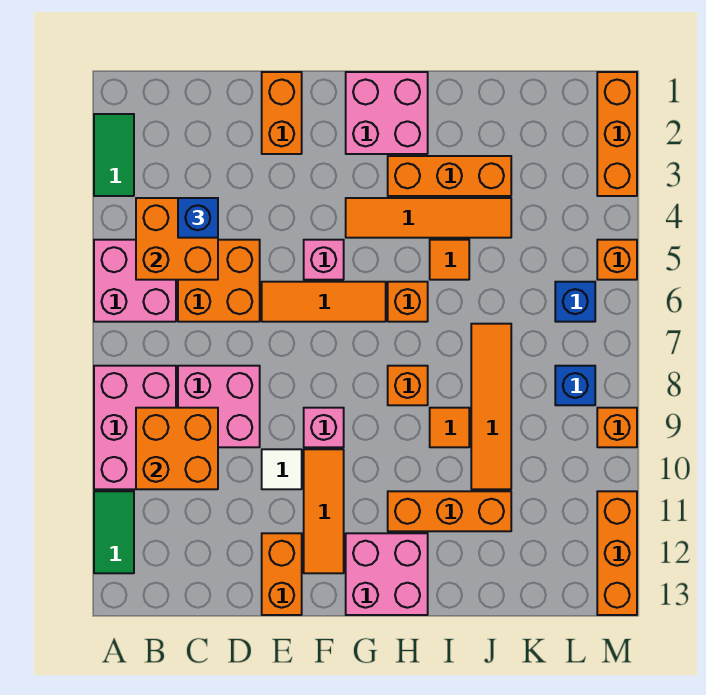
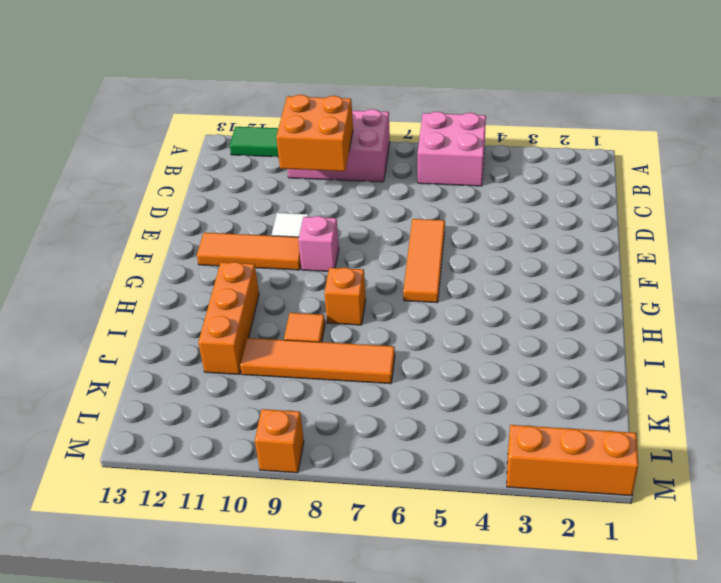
none -> green 1x2 tile [94,114,134,196]
none -> orange 2x2 brick [178,240,260,322]
none -> pink 2x2 brick [178,366,260,447]
none -> orange 1x2 brick [262,72,302,154]

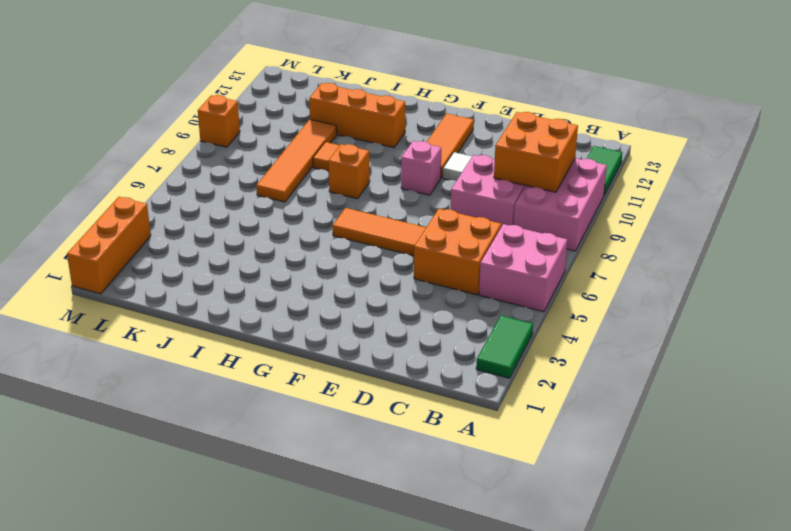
none -> orange 1x2 brick [262,72,302,154]
none -> orange 1x2 brick [262,533,302,615]
none -> pink 1x1 brick [304,240,344,280]
none -> pink 2x2 brick [346,72,428,154]

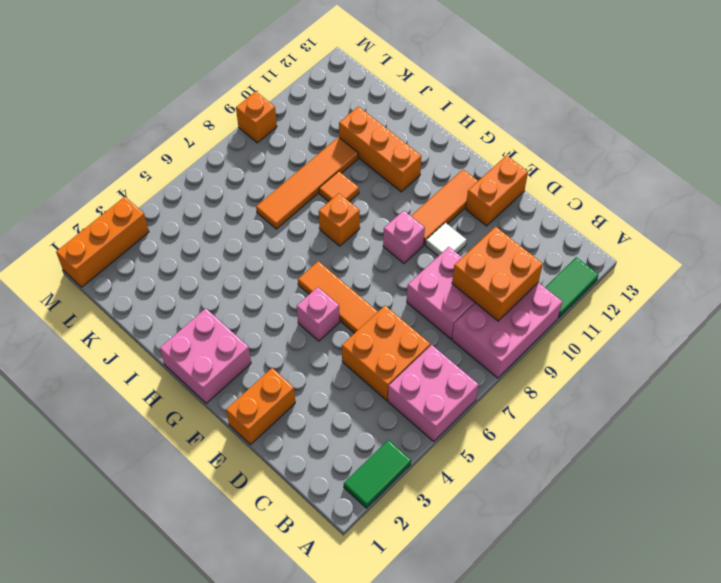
none -> orange 1x4 tile [346,198,511,238]
none -> pink 2x2 brick [346,533,428,615]
none -> orange 1x3 brick [388,156,511,196]
none -> orange 1x1 brick [388,282,428,322]

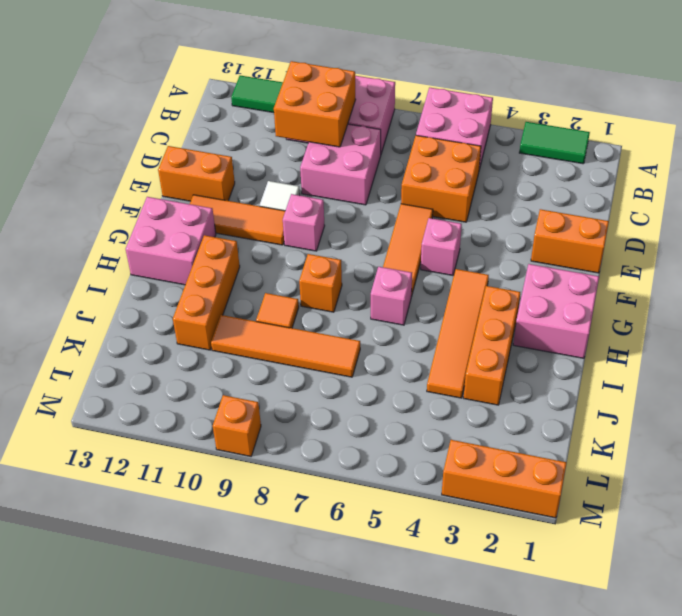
pink 1x1 brick [371,267,412,325] -> orange 1x1 brick [388,282,428,322]
none -> orange 1x1 tile [430,240,469,280]
none -> blue 1x1 brick [555,282,595,322]
none -> blue 1x1 brick [555,366,595,405]
none -> orange 1x1 brick [597,240,637,280]

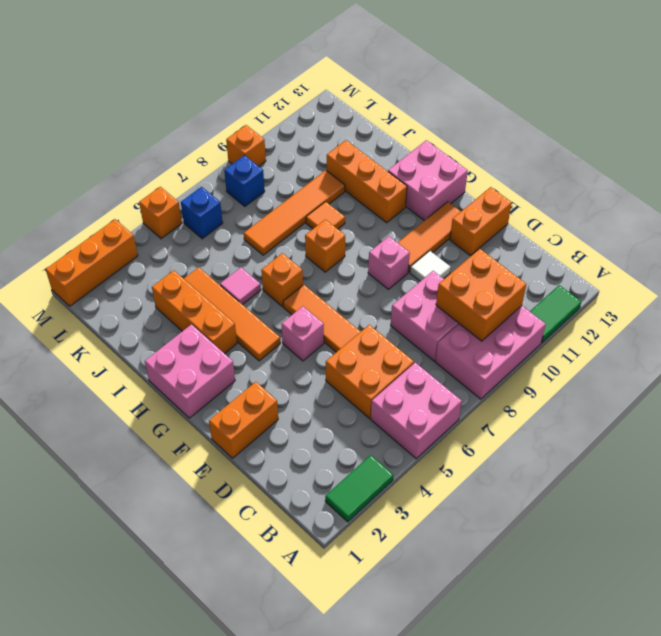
pink 1x1 tile [220,268,261,305] -> orange 1x1 tile [430,240,469,280]
none -> orange 1x3 brick [597,491,637,615]
none -> orange 2x2 brick [136,198,218,280]
none -> blue 1x1 brick [178,198,218,238]

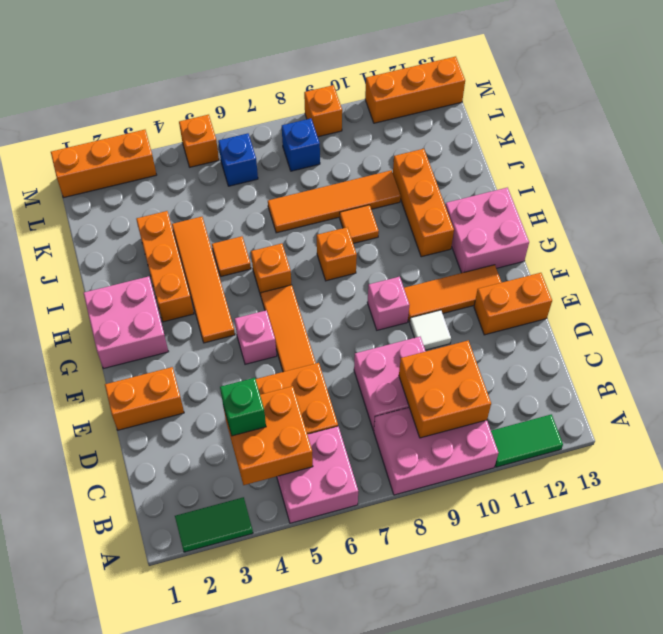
green 1x1 brick [220,378,266,436] -> blue 1x1 brick [178,198,218,238]

